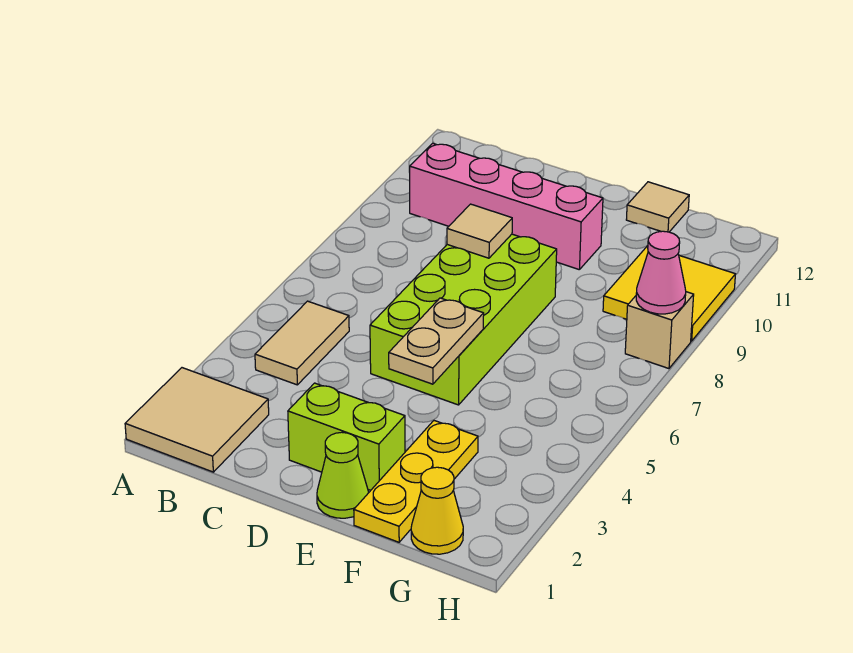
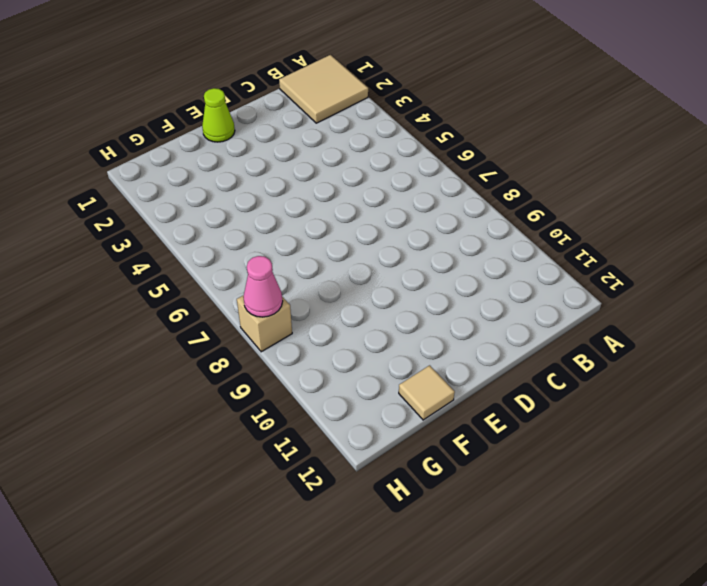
none -> tan 1x2 tile [255,301,349,385]
none -> pink 1x4 brick [410,143,603,270]
none -> lime 1x2 brick [288,383,405,490]

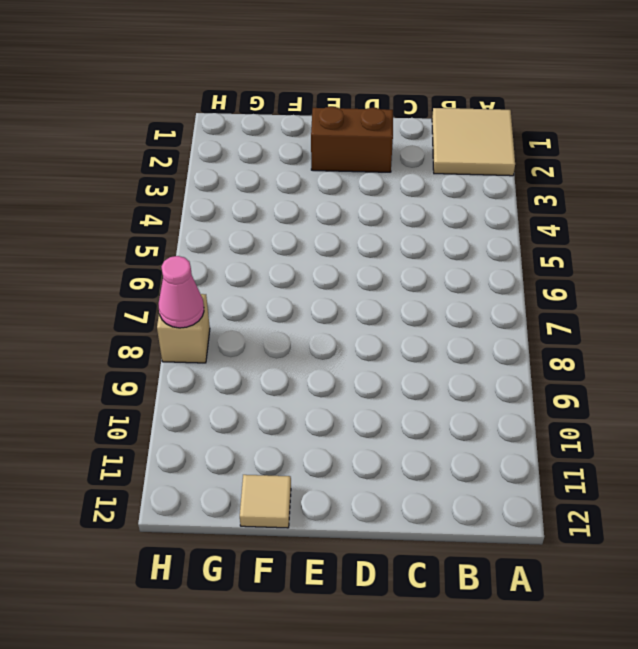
brown 1x2 brick [311,107,393,172] -> lime 1x2 brick [288,383,405,490]
none -> tan 1x2 tile [255,301,349,385]
none -> pink 1x4 brick [410,143,603,270]
none -> lime 2x4 brick [370,234,557,405]

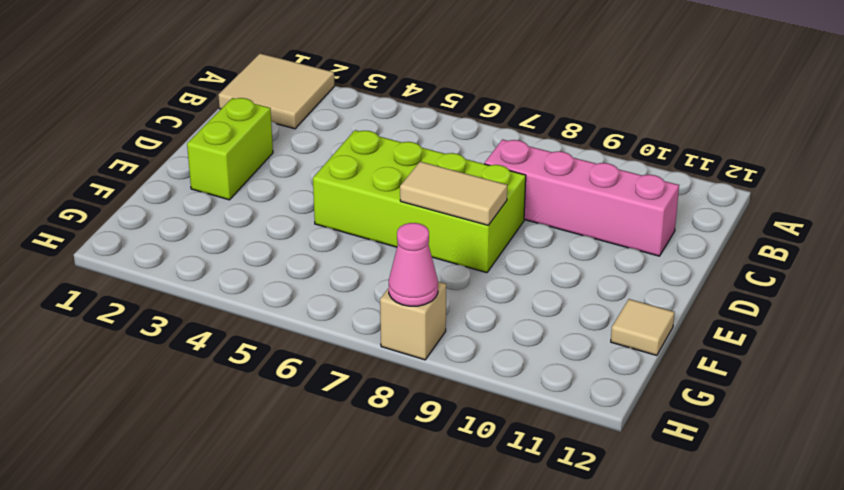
pink 1x4 brick [484,140,679,256] -> pink 1x4 brick turned to [410,143,603,270]
tan 1x2 tile [400,162,507,225] -> tan 1x2 tile moved to [255,301,349,385]
none -> lime 1x1 cone [317,432,368,518]
none -> yellow 1x3 plate [354,421,478,542]
none -> yellow 1x1 cone [411,467,463,554]

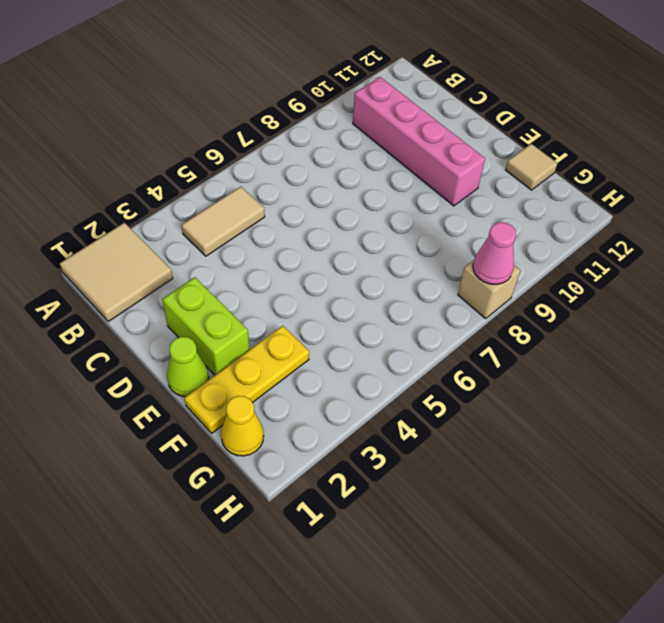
none -> lime 2x4 brick [370,234,557,405]
none -> yellow 2x2 tile [603,246,735,341]
none -> tan 1x1 tile [447,204,512,258]

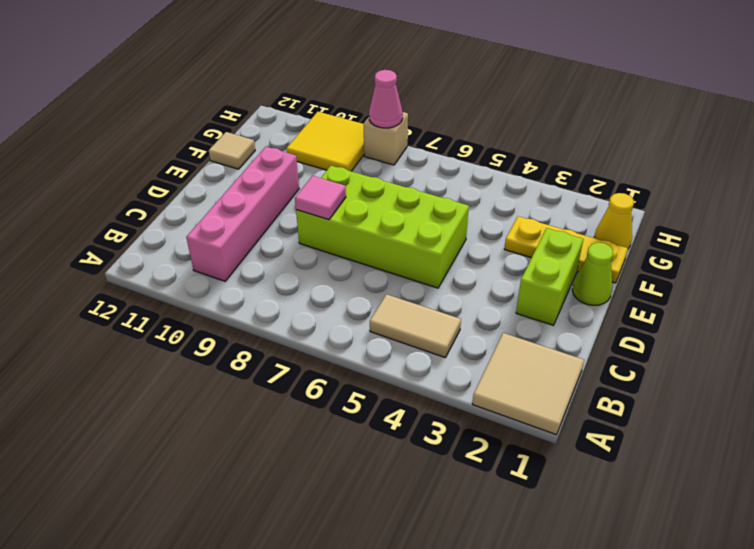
pink 1x1 tile [295,176,346,220] -> tan 1x1 tile [447,204,512,258]
none -> tan 1x2 plate [389,298,484,384]

